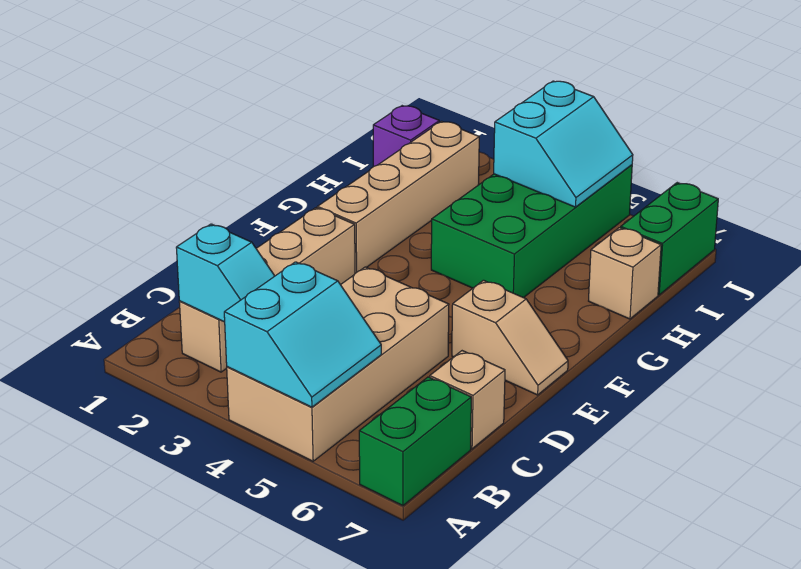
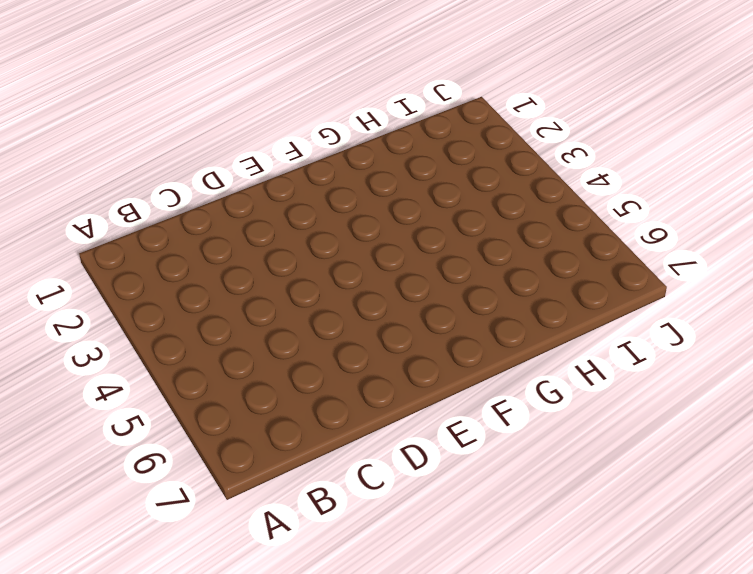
none -> tan 2x4 brick [227,267,449,461]
none -> green 1x2 brick [359,377,471,506]
none -> tan 1x4 brick [179,208,355,372]

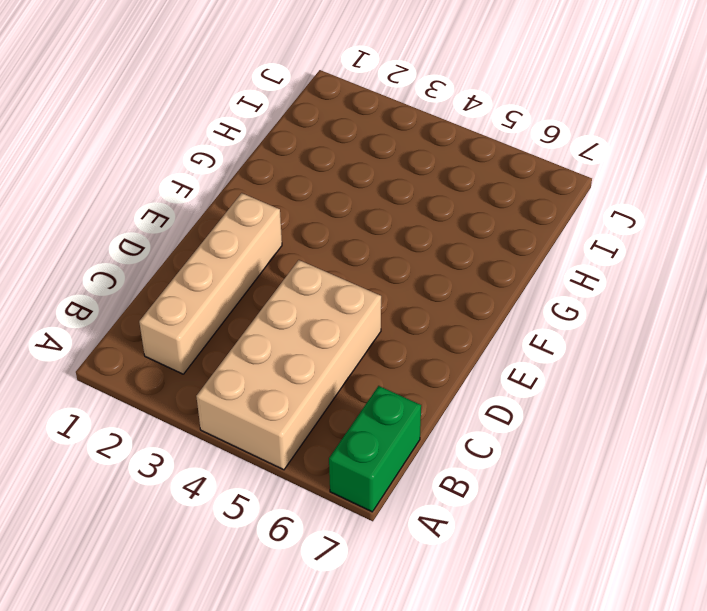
none -> tan 1x1 brick [430,351,505,449]
none -> tan 1x2 slope [452,280,568,395]
none -> tan 1x4 brick [317,121,479,273]

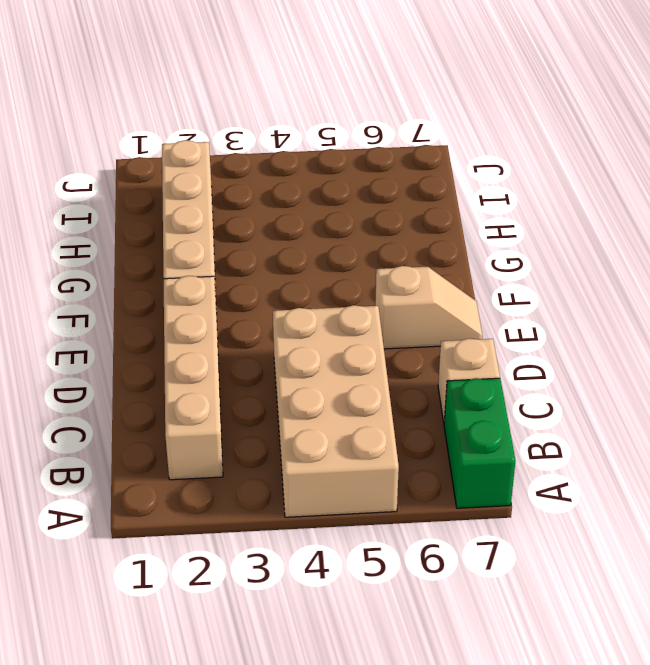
none -> green 2x4 brick [431,165,632,298]
none -> tan 1x1 brick [589,228,661,319]
none -> purple 1x1 brick [373,106,439,167]

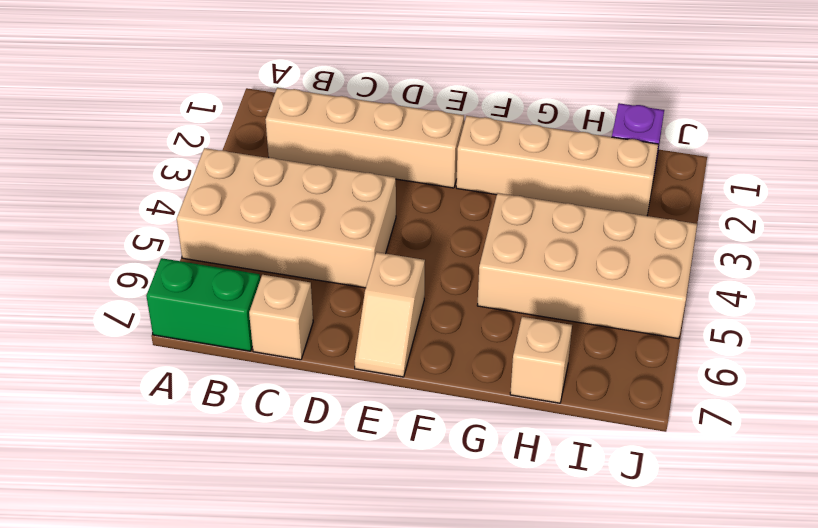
tan 2x4 brick [477,193,697,339] -> green 2x4 brick [431,165,632,298]
none -> green 1x2 brick [621,183,718,295]
none -> cyan 2x2 slope [224,262,381,407]
none -> cyan 1x2 slope [176,224,274,322]

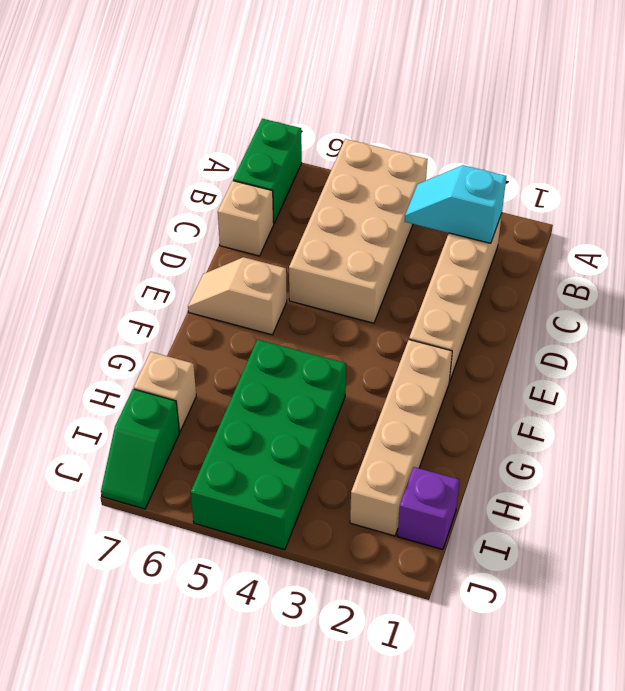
green 1x2 slope [101,389,180,509] -> green 1x2 brick [621,183,718,295]
none -> cyan 2x2 slope [224,262,381,407]
none -> cyan 2x2 slope [494,81,633,207]

